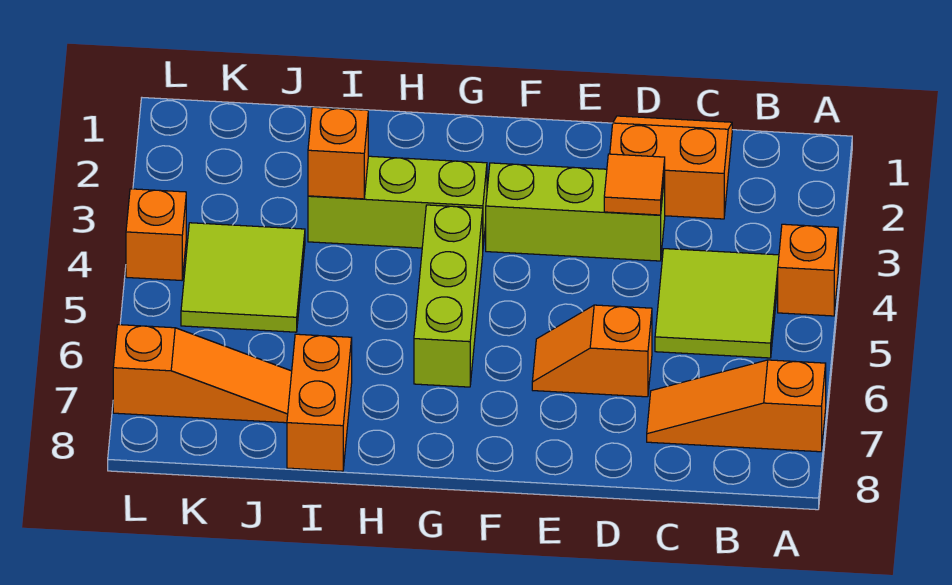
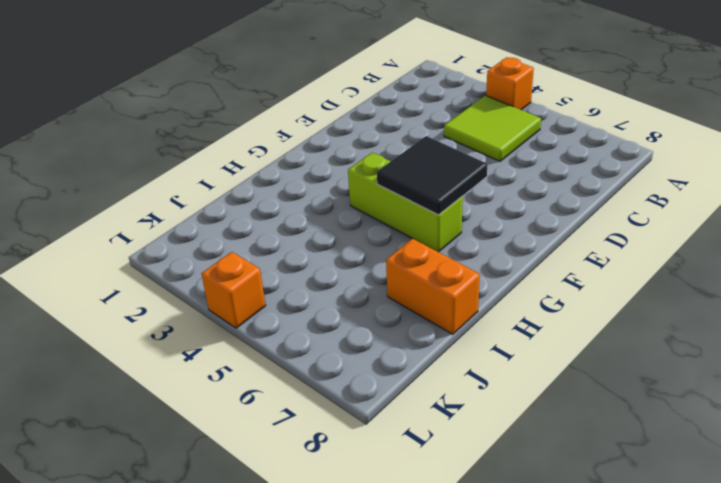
black 2x2 tile [377,136,487,215] -> none
none -> orange 1x3 slope [647,360,826,452]
none -> orange 2x2 slope [610,116,732,219]
none -> lime 1x3 brick [486,163,665,261]

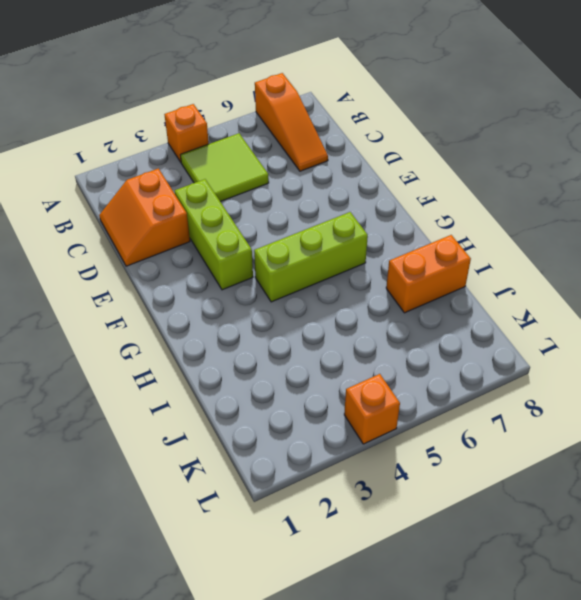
none -> orange 1x2 slope [532,305,652,397]
none -> lime 1x3 brick [308,156,487,248]
none -> lime 2x2 tile [181,223,305,332]

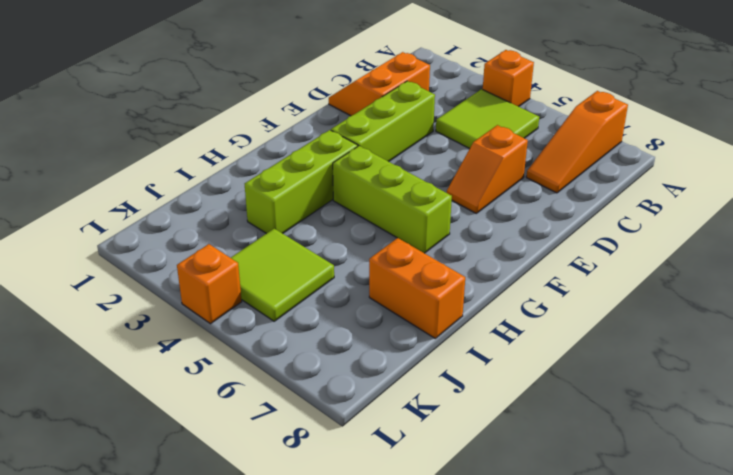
none -> orange 1x3 slope [113,325,292,423]
none -> orange 1x1 tile [604,154,665,215]
none -> orange 1x1 brick [308,107,368,199]

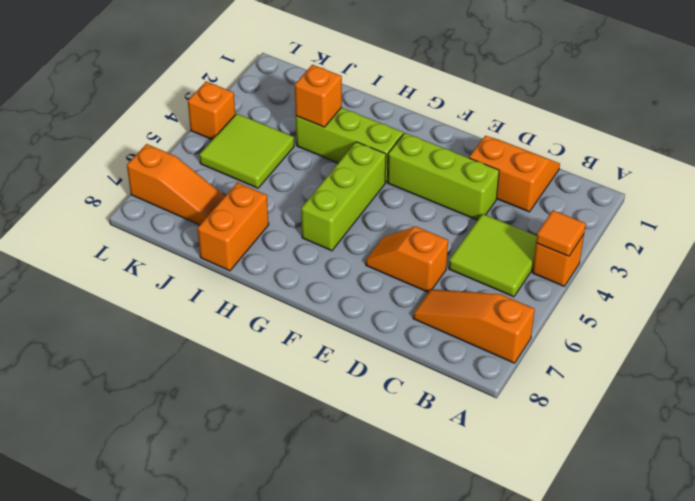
orange 1x1 tile [536,210,586,256] -> orange 1x1 tile moved to [604,154,665,215]

